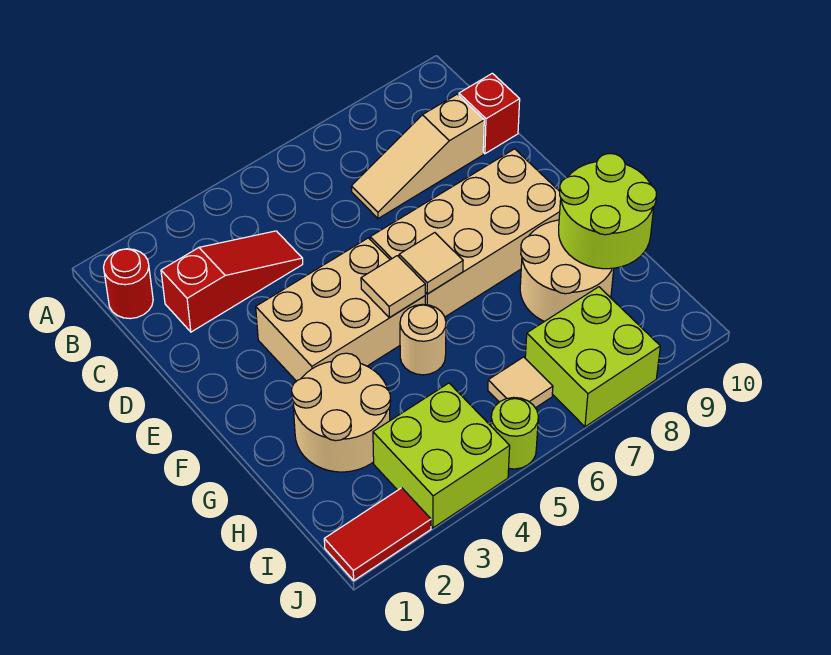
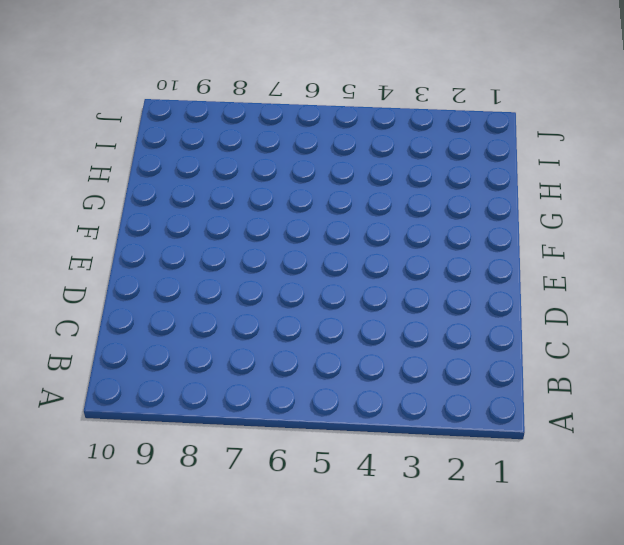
none -> red 1x1 round brick [104,249,153,319]
none -> red 1x3 slope [161,231,303,332]
none -> tan 1x3 slope [352,94,484,219]

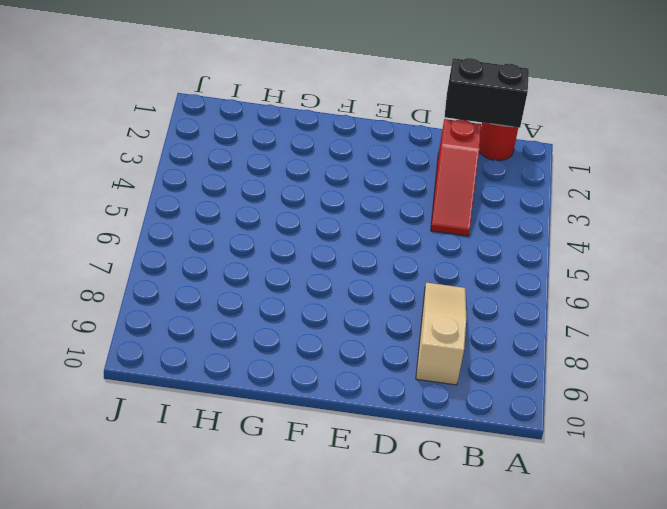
black 1x2 brick [445,58,529,128] -> none
none -> red 1x1 brick [459,73,520,154]
none -> tan 2x3 brick [256,238,425,381]
none -> tan 2x4 brick [370,149,561,317]

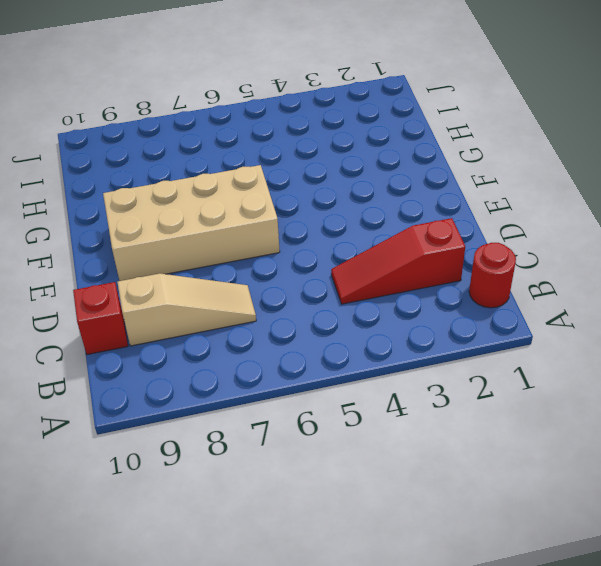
none -> tan 2x3 brick [256,238,425,381]
none -> tan 2x2 round brick [292,353,391,472]
none -> tan 1x1 round brick [400,304,446,375]

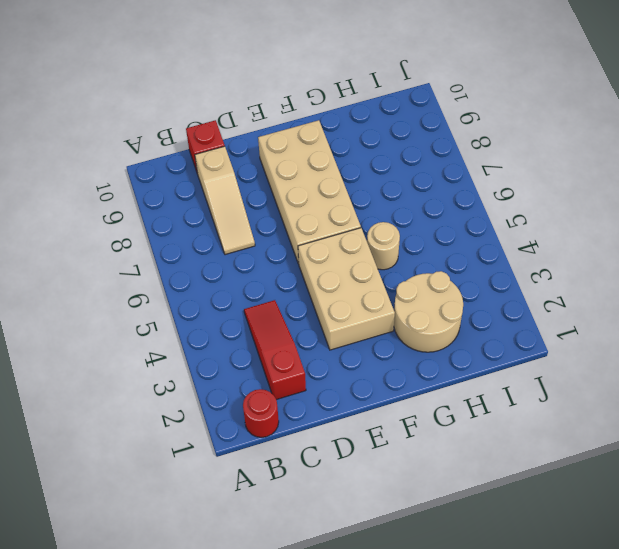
none -> tan 2x2 round brick [520,220,614,321]
none -> lime 2x2 brick [373,383,510,528]
none -> tan 1x1 tile [488,357,553,408]

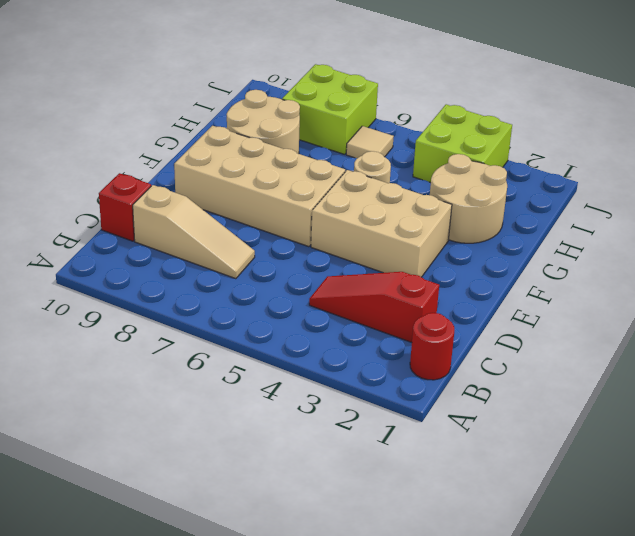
none -> red 1x2 tile [324,488,431,580]
none -> lime 1x1 round brick [491,397,538,469]
none -> tan 1x1 tile [361,256,425,317]

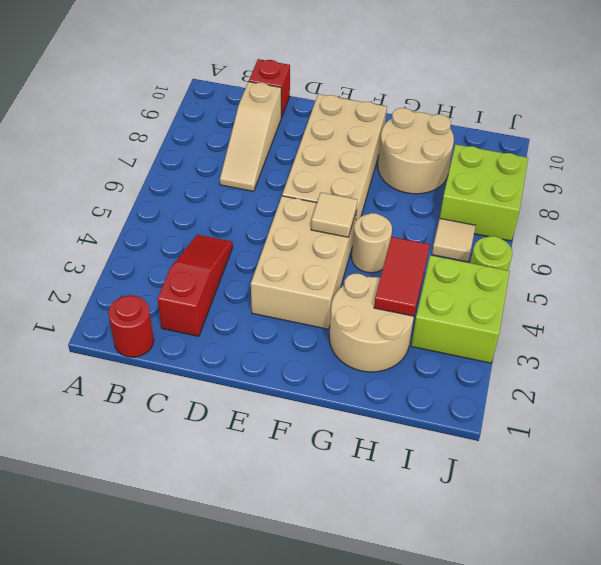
red 1x2 tile [374,237,430,316] -> red 1x2 tile moved to [324,488,431,580]
none -> tan 1x1 tile [399,233,463,294]
none -> lime 2x2 round brick [559,153,656,269]

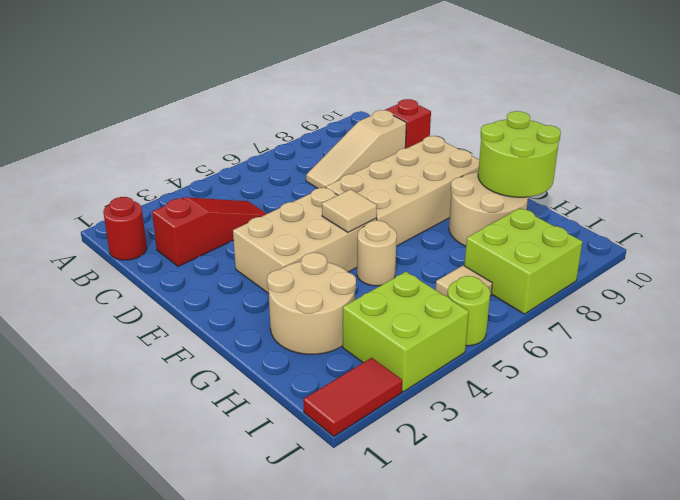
none -> tan 1x1 tile [399,233,463,294]

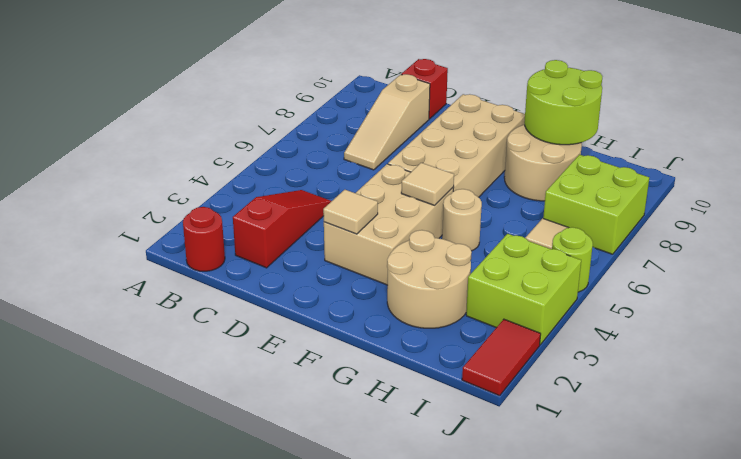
tan 1x1 tile [323,190,378,234] -> tan 1x1 tile moved to [399,233,463,294]

